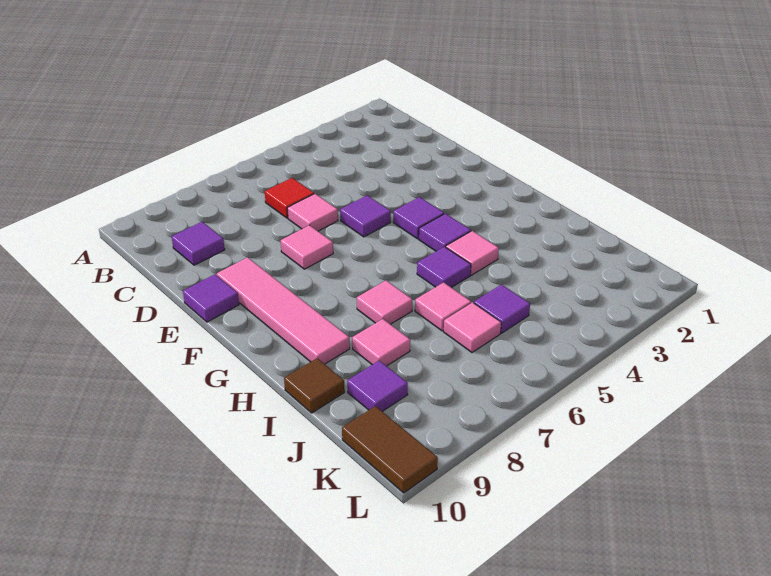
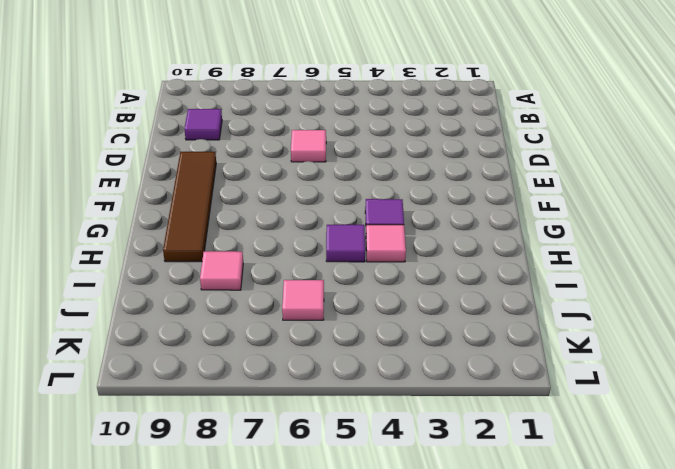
brown 1x4 tile [163,152,216,262] -> pink 1x4 tile [217,257,350,364]
none -> red 1x1 tile [265,178,314,218]
none -> purple 1x1 tile [340,195,391,237]
none -> pink 1x1 tile [281,225,333,269]

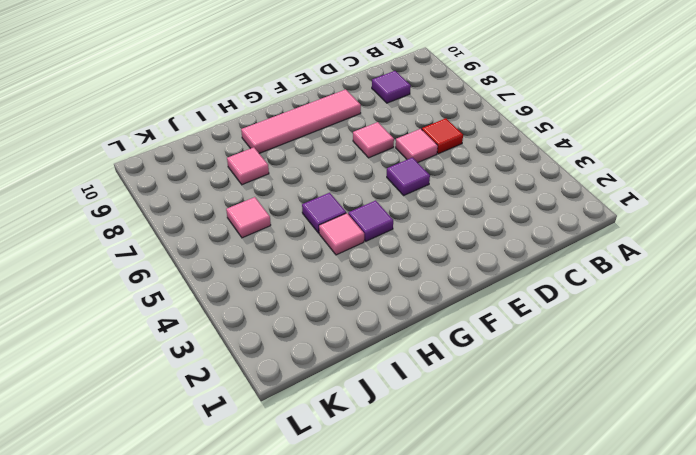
none -> purple 1x1 tile [183,274,239,322]
none -> purple 1x1 tile [393,197,444,239]
none -> pink 1x1 tile [357,280,412,324]

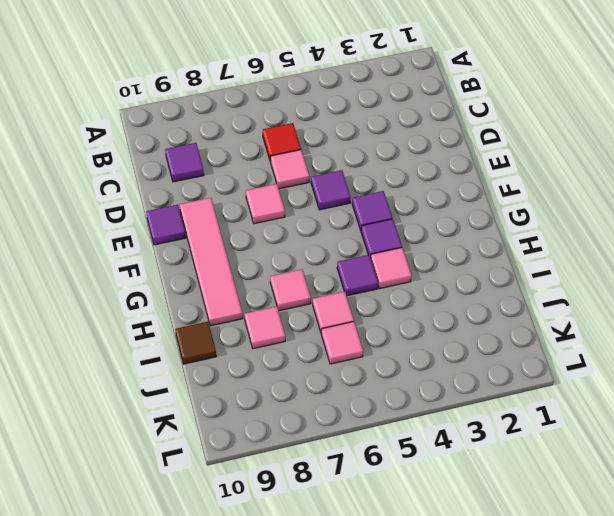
none -> purple 1x1 tile [474,285,530,333]
none -> purple 1x1 tile [347,361,408,411]
none -> brown 1x2 tile [342,406,438,493]

